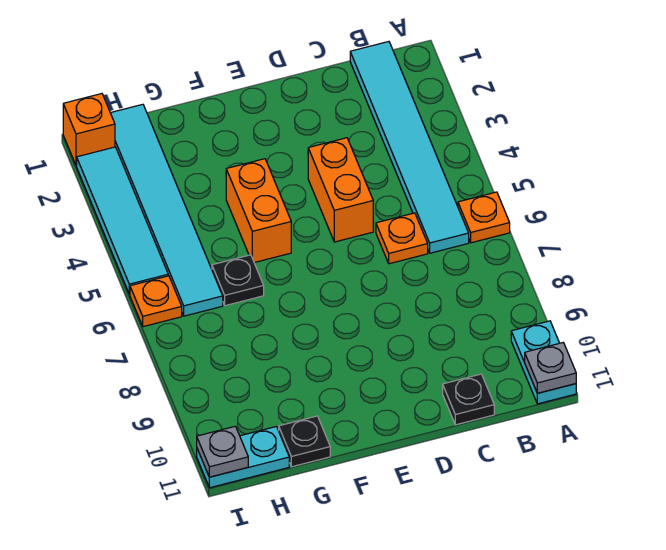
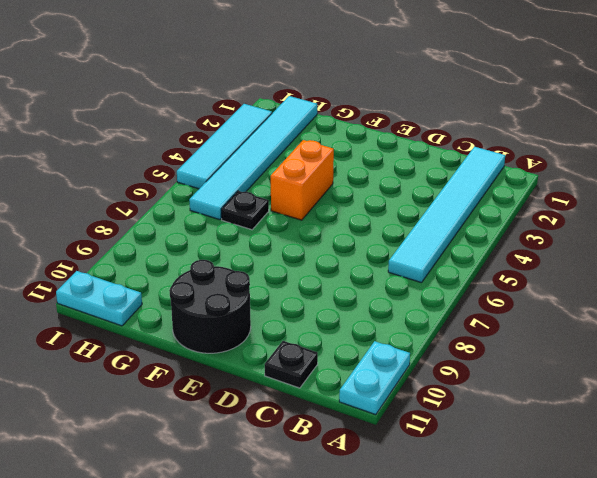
black 2x2 round brick [169,260,251,353] -> none
none -> orange 1x1 plate [458,192,510,243]
none -> orange 1x1 plate [376,213,428,264]
none -> orange 1x2 brick [308,138,373,242]

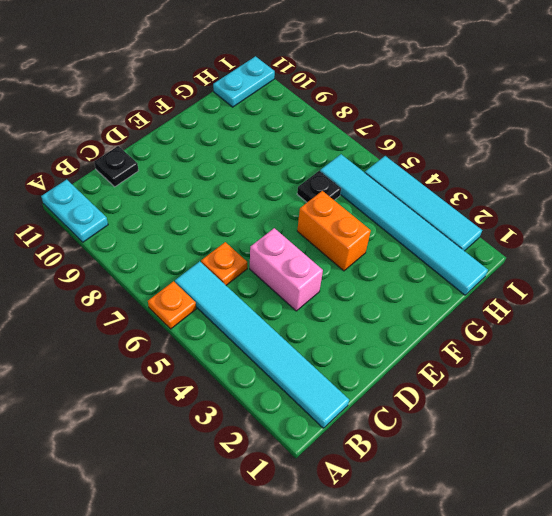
pink 1x2 brick [250,228,323,311] -> orange 1x2 brick [308,138,373,242]
none -> black 1x1 plate [279,416,330,467]
none -> orange 1x1 brick [63,94,115,166]
none -> orange 1x1 plate [130,276,182,327]

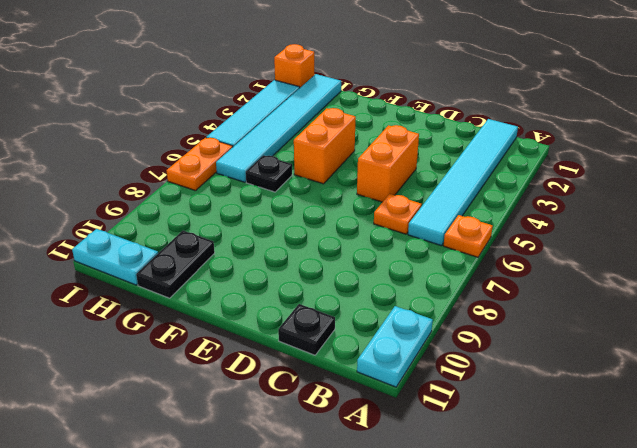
black 1x2 plate [136,231,215,298] -> black 1x1 plate [279,416,330,467]
orange 1x2 plate [167,138,233,191] -> orange 1x1 plate [130,276,182,327]
none -> grey 1x1 plate [525,343,576,393]
none -> grey 1x1 plate [197,426,248,477]

